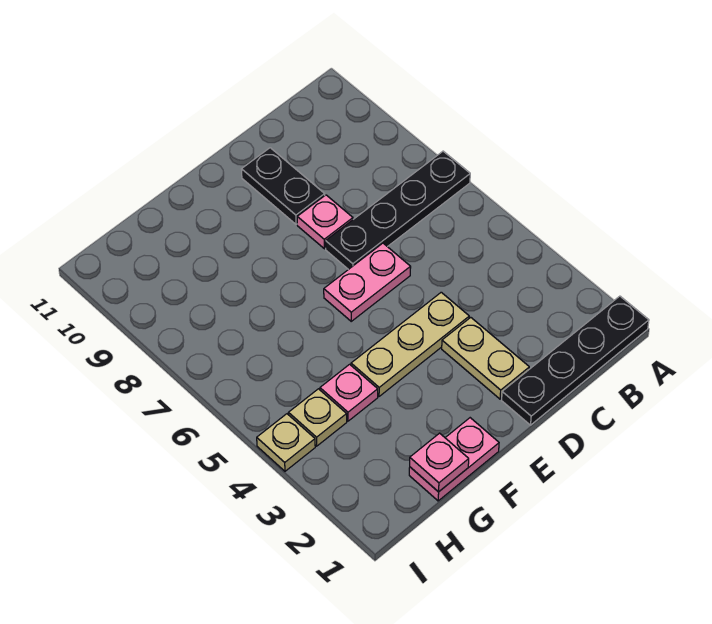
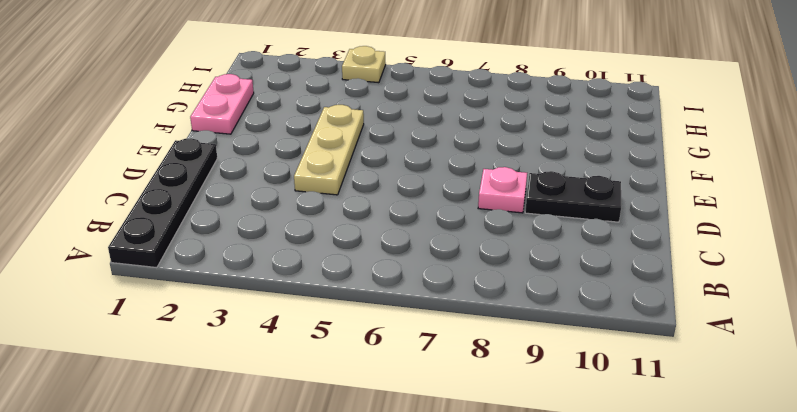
none -> black 1x4 plate [326,151,470,270]
none -> tan 1x2 plate [442,317,529,399]
none -> pink 1x2 plate [324,243,411,321]

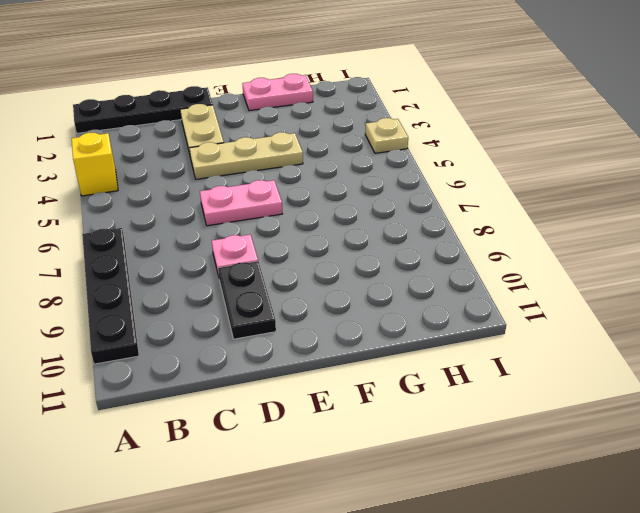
yellow 1x1 brick [72,133,118,196] -> none
black 1x4 plate [82,228,139,364] -> black 1x4 plate turned to [326,151,470,270]
none -> pink 1x1 plate [320,364,378,421]
none -> tan 1x1 plate [289,389,347,446]
none -> pink 1x1 plate [410,433,469,492]

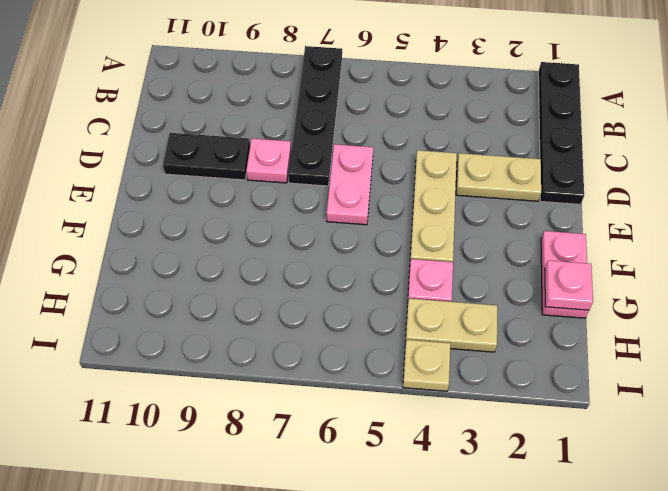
tan 1x2 plate [405,299,497,352] -> tan 1x1 plate [289,389,347,446]

